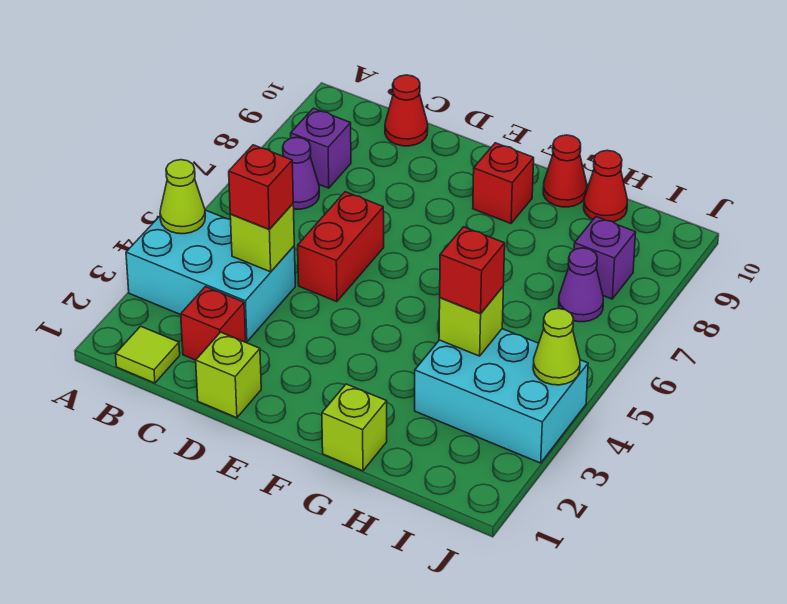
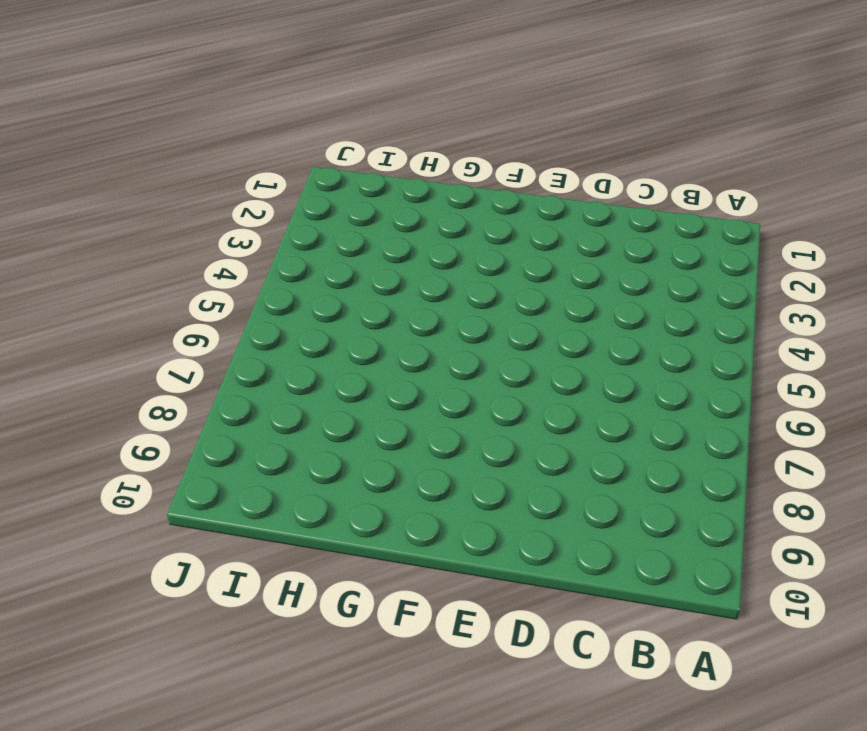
none -> cyan 2x3 brick [126,210,295,342]
none -> lime 1x1 tile [116,326,180,383]
none -> purple 1x1 cone [283,137,319,209]

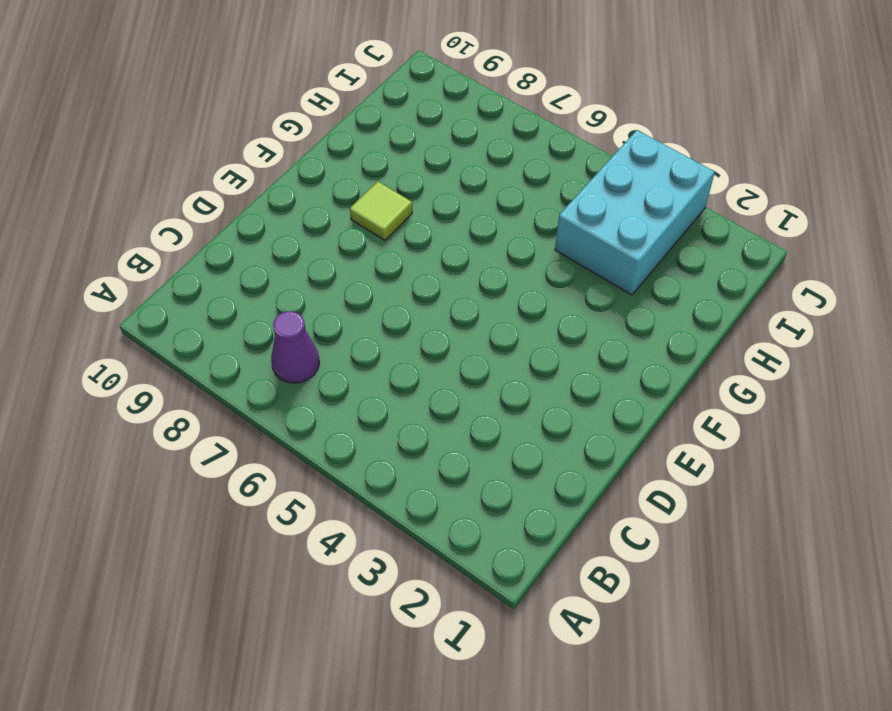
lime 1x1 tile [350,181,412,240] -> lime 1x1 tile moved to [116,326,180,383]
none -> cyan 2x3 brick [126,210,295,342]
none -> purple 1x1 brick [291,108,351,188]
none -> red 1x1 brick [181,287,246,360]

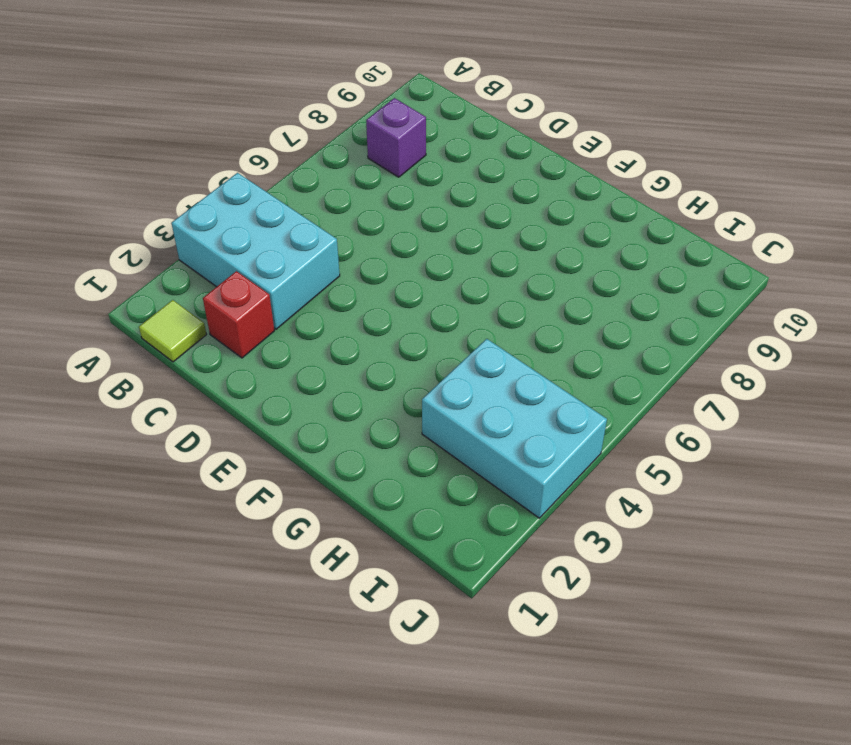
none -> purple 1x1 cone [283,137,319,209]
none -> red 1x1 cone [385,75,428,146]
none -> lime 1x1 brick [196,332,261,418]

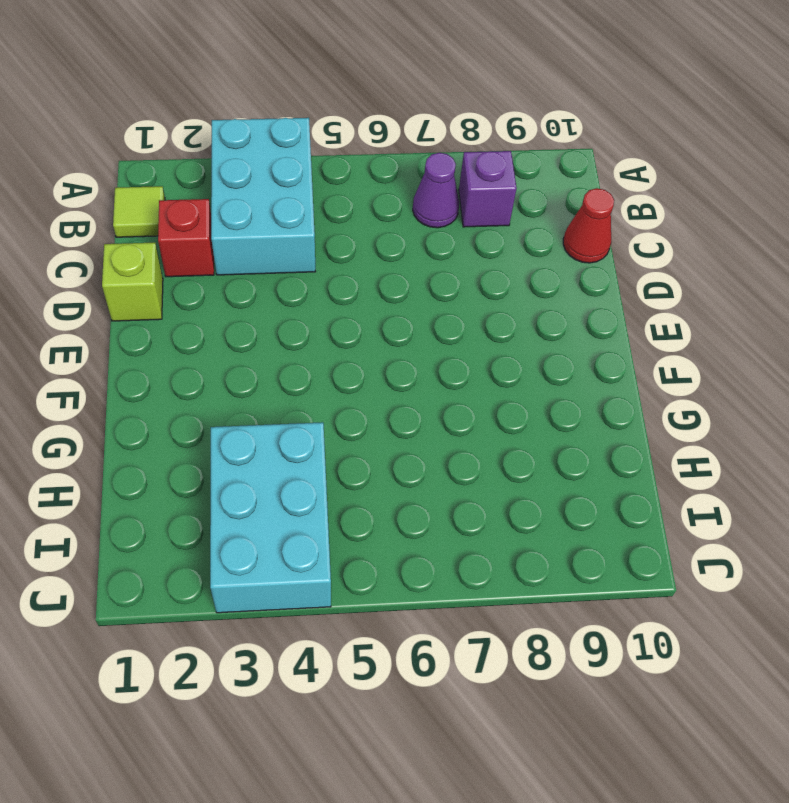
none -> red 1x2 brick [298,192,384,302]
none -> red 1x1 brick [473,143,534,224]
none -> lime 1x1 brick [322,384,387,471]

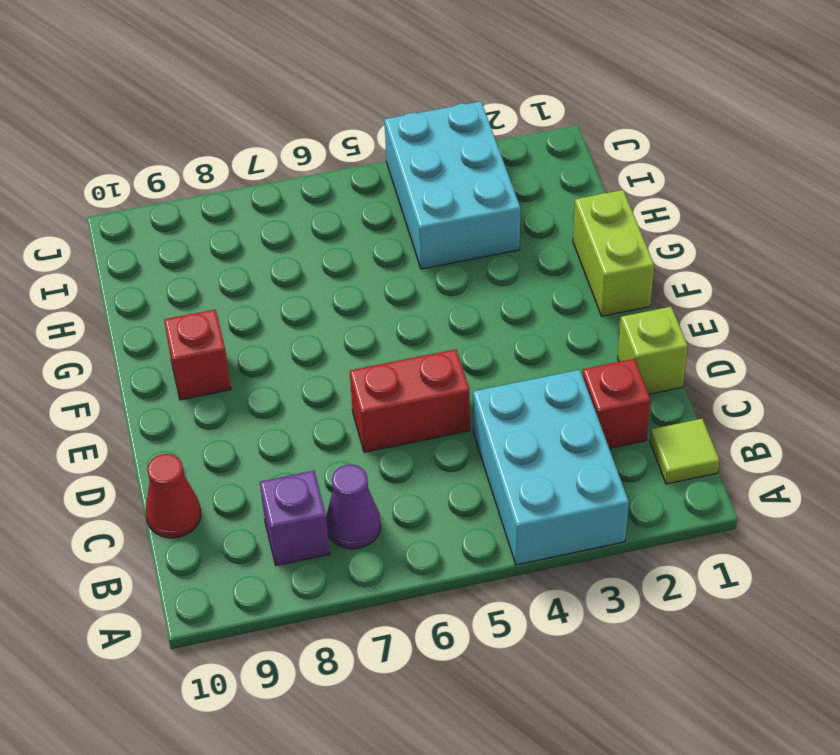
lime 1x2 brick [573,190,654,316] -> lime 1x1 brick [322,384,387,471]
none -> red 1x1 cone [543,135,587,207]
none -> red 1x1 cone [584,150,627,222]
none -> purple 1x1 cone [559,248,603,322]

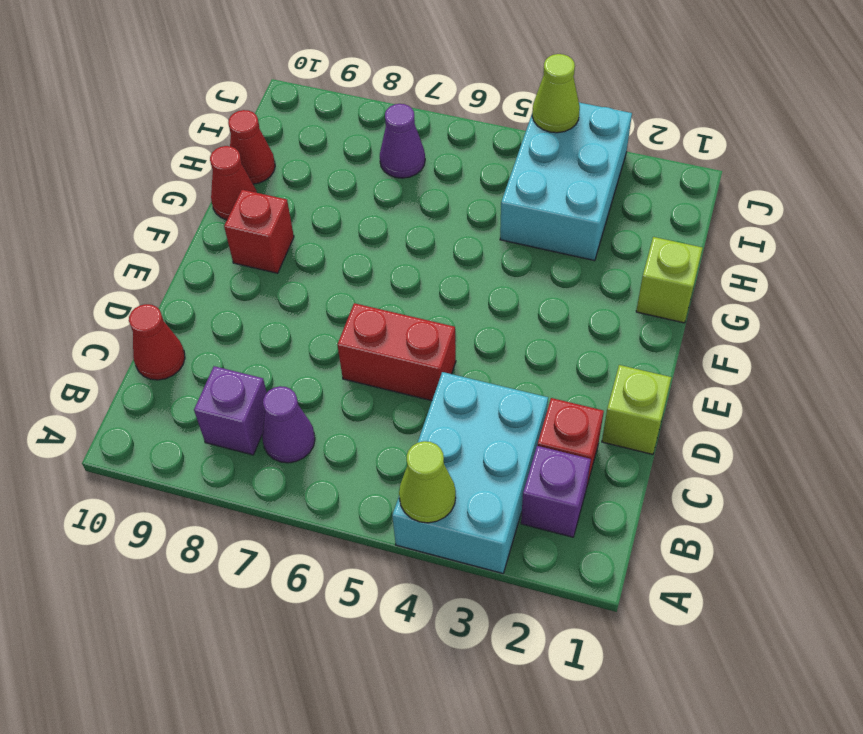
purple 1x1 brick [521,446,591,537] -> purple 1x1 brick moved to [574,217,636,299]
none -> lime 1x1 tile [116,326,180,383]
none -> lime 1x1 brick [230,204,294,272]
none -> lime 1x1 brick [439,287,503,356]

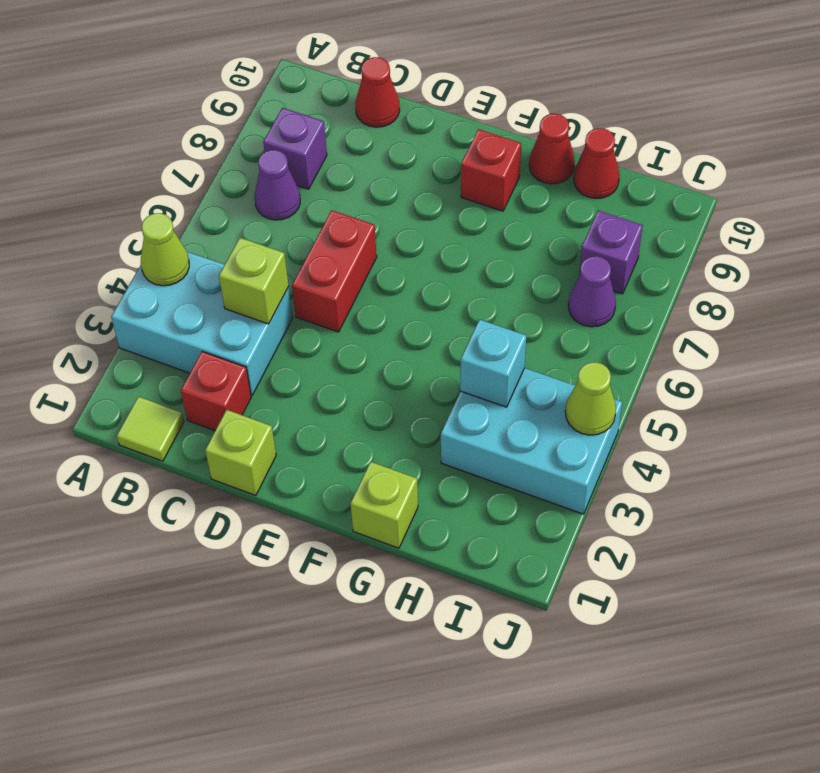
cyan 1x1 brick [460,319,526,407] -> lime 1x1 brick [439,287,503,356]
none -> red 1x1 brick [229,145,293,229]
none -> red 1x1 brick [440,227,505,314]

